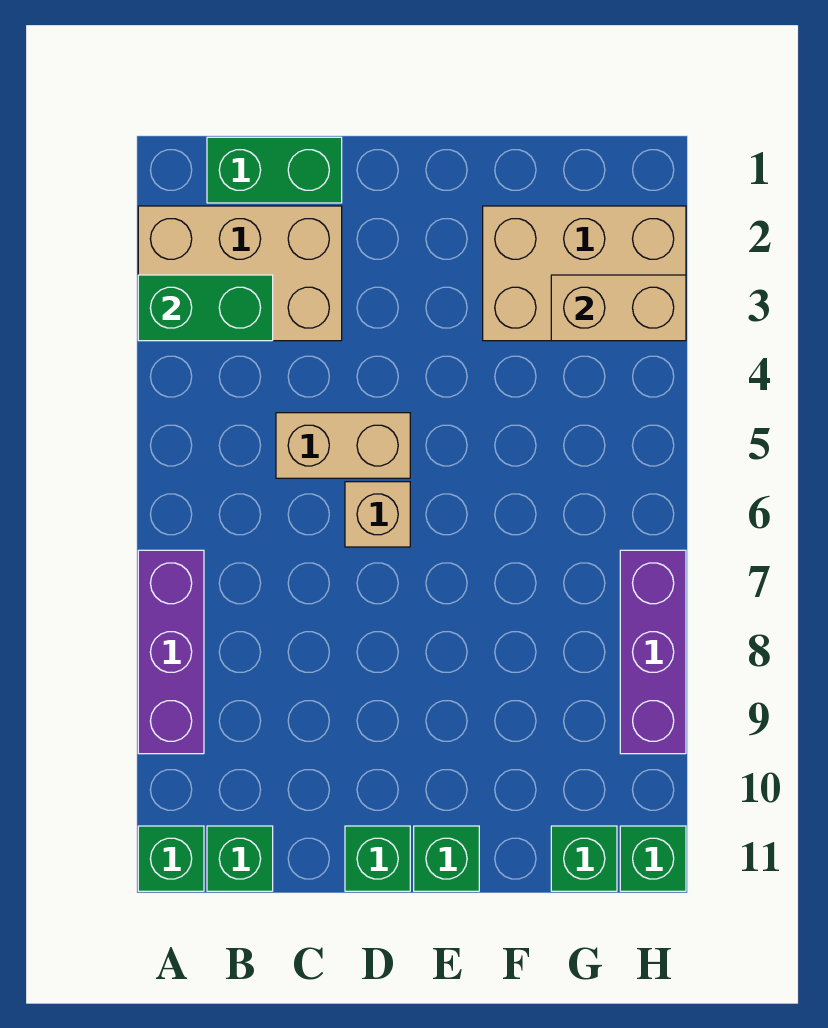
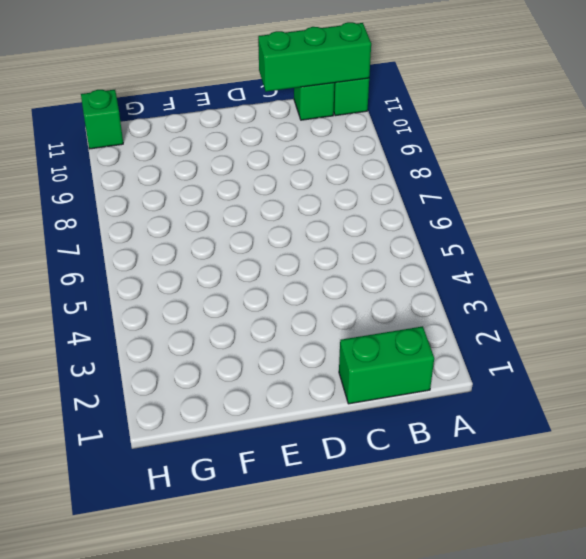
green 1x3 brick [258,22,371,92] -> none
none -> tan 2x3 brick [138,206,342,341]
none -> purple 1x3 brick [138,550,204,754]
none -> tan 1x2 brick [276,413,410,478]

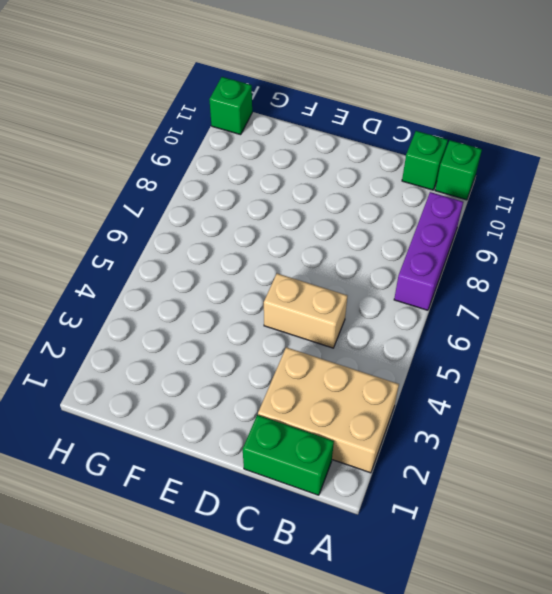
none -> tan 1x1 brick [345,482,410,547]
none -> green 1x1 brick [345,826,410,891]
none -> green 1x1 brick [414,826,479,891]

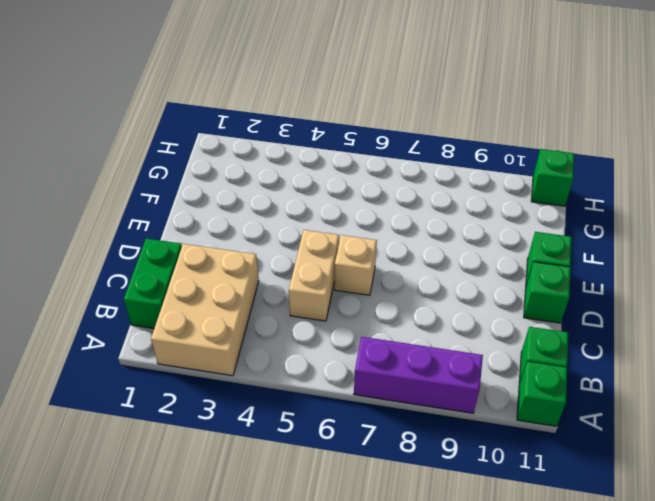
none -> tan 2x3 brick [483,206,686,341]
none -> green 1x1 brick [551,826,617,891]
none -> purple 1x3 brick [620,550,686,754]

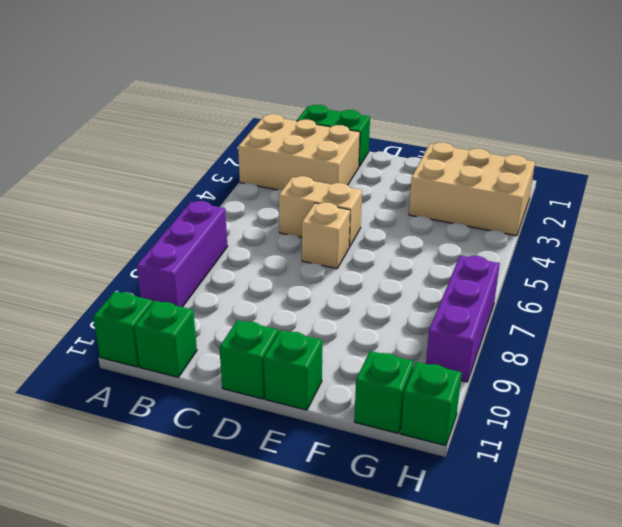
none -> green 1x2 brick [138,275,273,341]
none -> tan 1x2 brick [551,275,686,341]

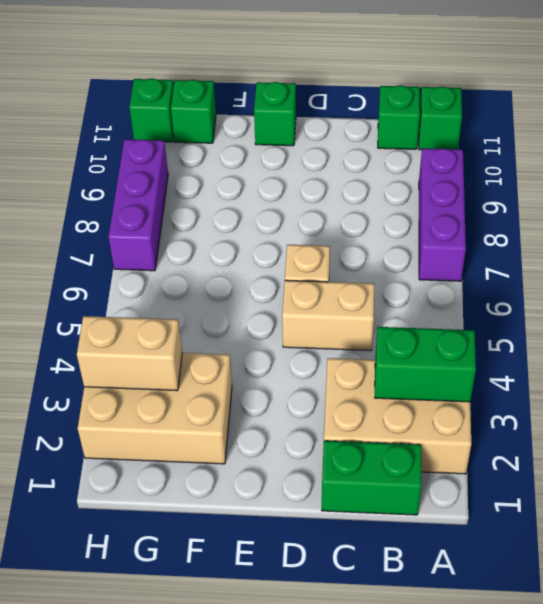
none -> green 1x1 brick [345,826,410,891]

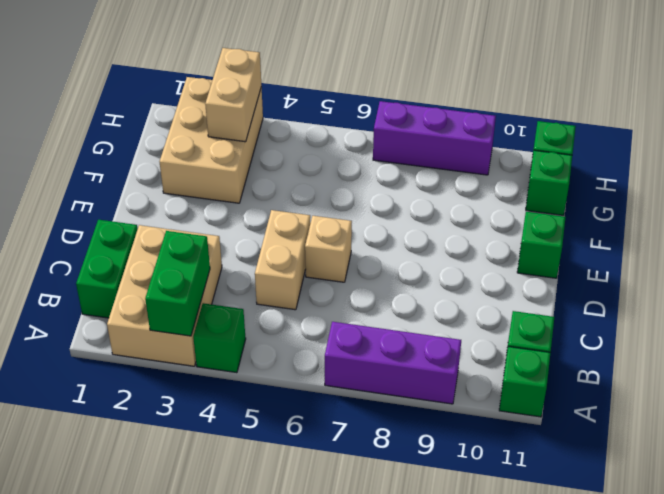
green 1x1 brick [193,303,246,373] -> green 1x1 brick moved to [345,826,410,891]

